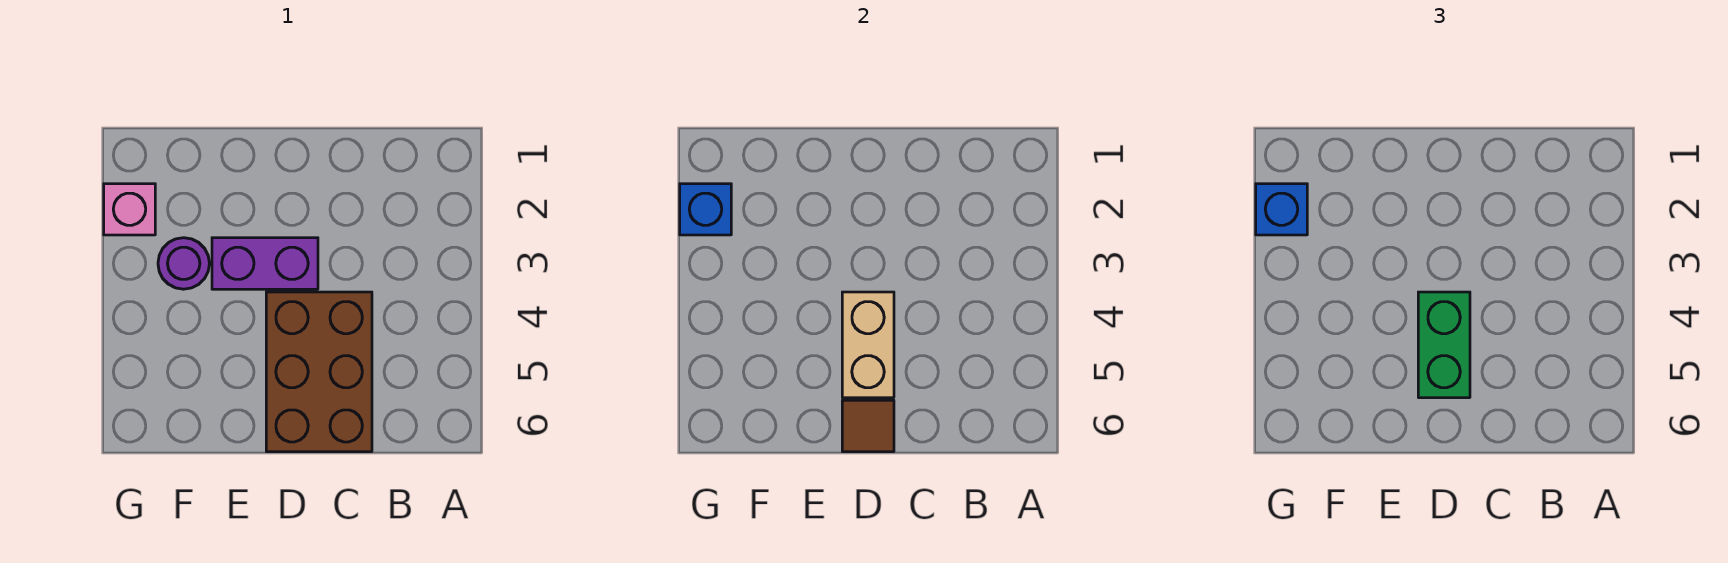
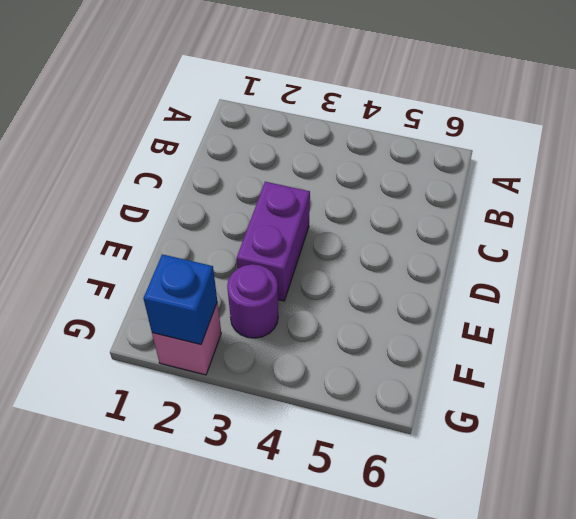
none -> brown 2x3 brick [266,292,372,452]
none -> tan 1x2 brick [842,292,894,398]

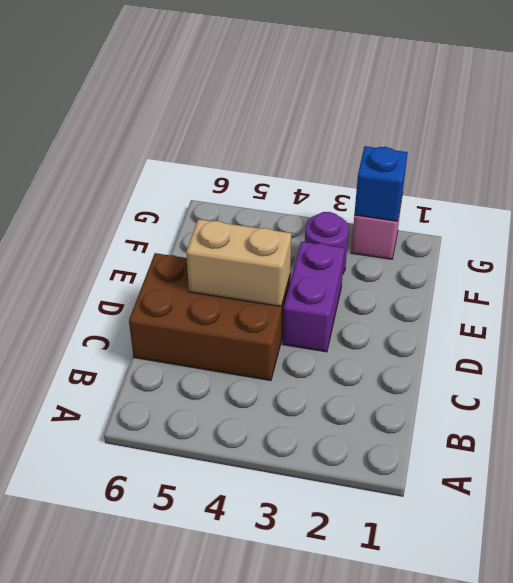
none -> brown 1x1 tile [842,400,894,452]
none -> green 1x2 brick [1418,292,1470,398]

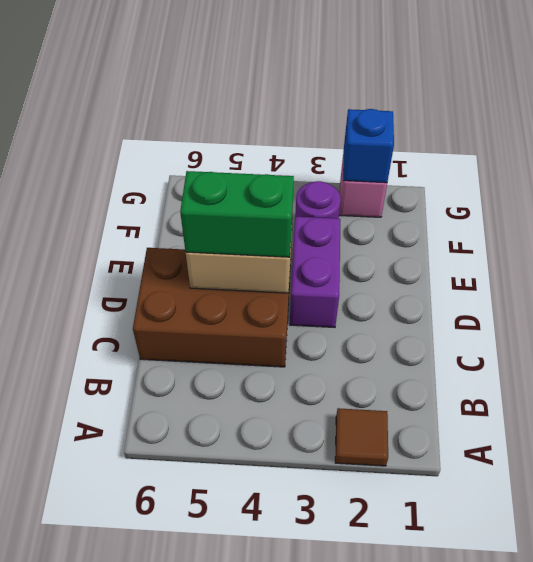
brown 1x1 tile [335,408,388,466] -> brown 1x1 tile moved to [842,400,894,452]
none -> blue 1x1 brick [1256,184,1307,235]

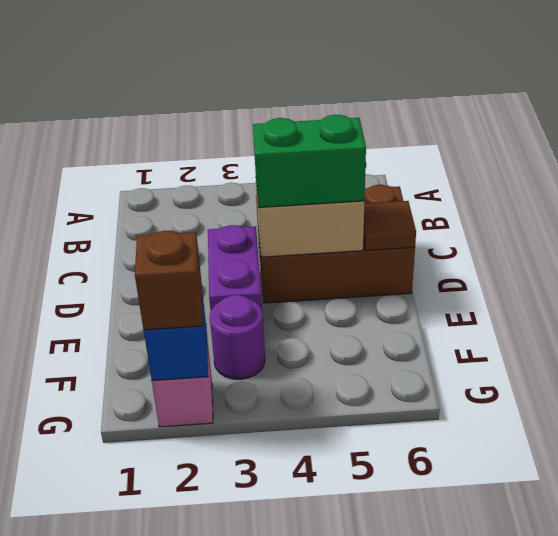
brown 1x1 brick [135,231,203,330] -> blue 1x1 brick [1256,184,1307,235]

